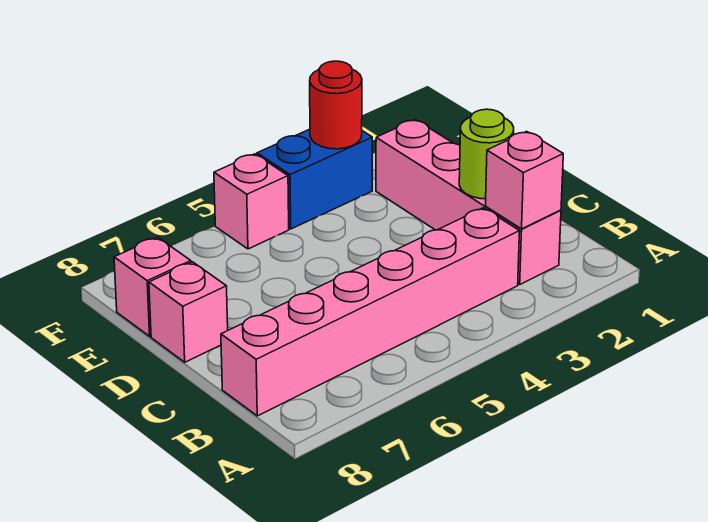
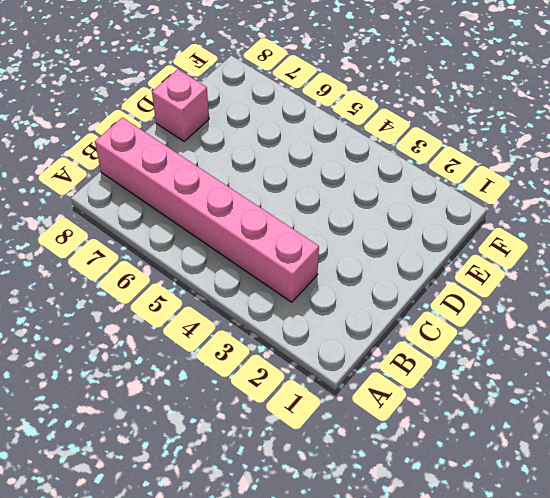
none -> pink 1x4 brick [376,120,561,285]
none -> pink 1x1 brick [114,237,191,336]

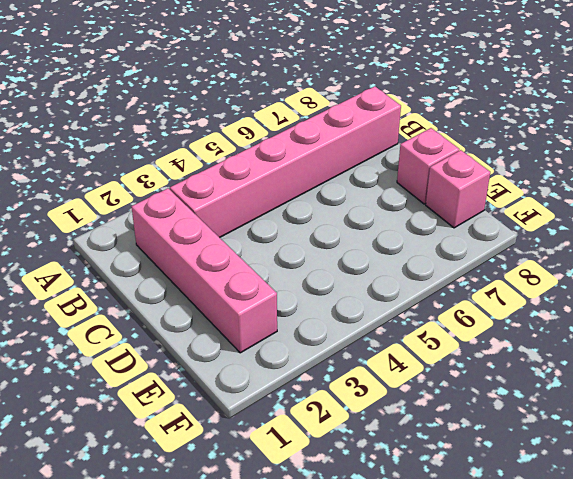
none -> blue 1x2 brick [257,129,372,229]
none -> pink 1x1 brick [214,154,289,249]

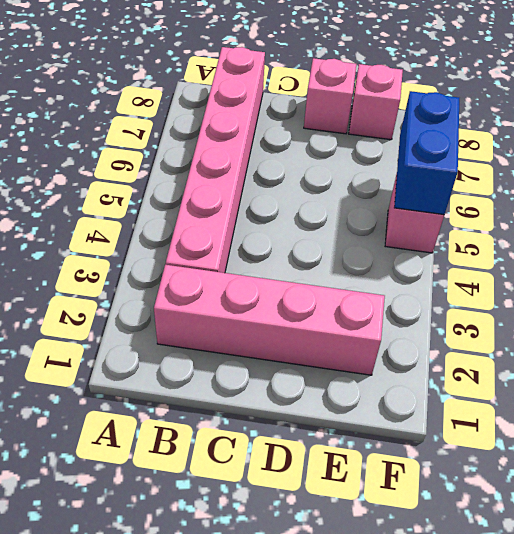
blue 1x2 brick [394,91,459,215] -> blue 1x2 brick moved to [257,129,372,229]
none -> pink 1x1 brick [485,131,563,229]
none -> lime 1x1 round brick [459,109,514,199]

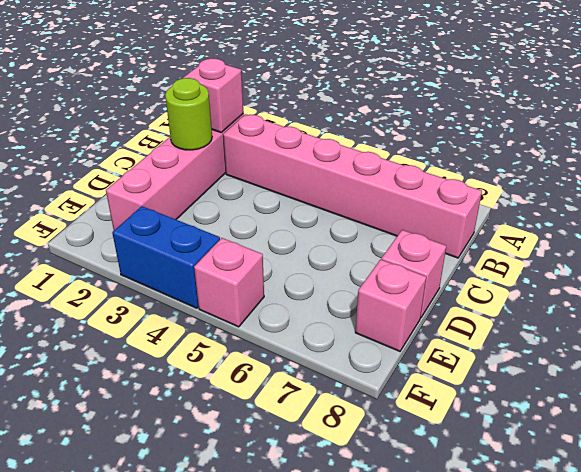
none -> red 1x1 round brick [310,61,362,149]

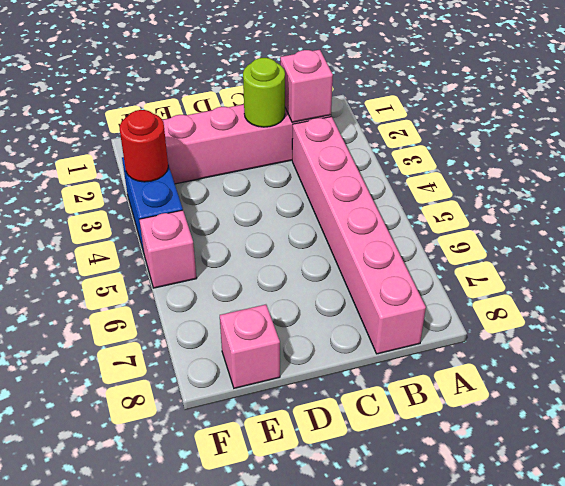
none -> pink 1x1 brick [149,262,228,362]

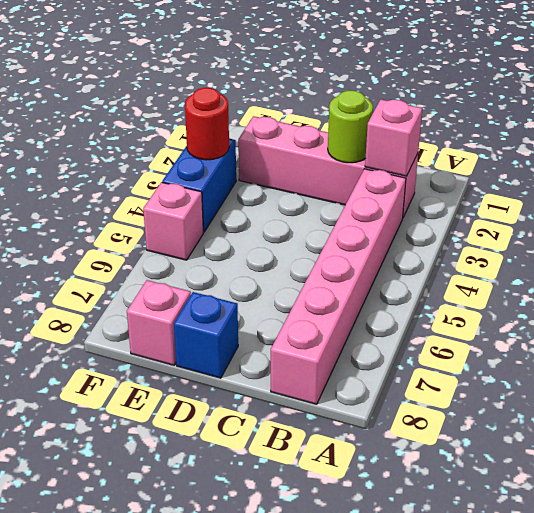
blue 1x1 brick [174,292,238,378] -> pink 1x1 brick [149,262,228,362]

